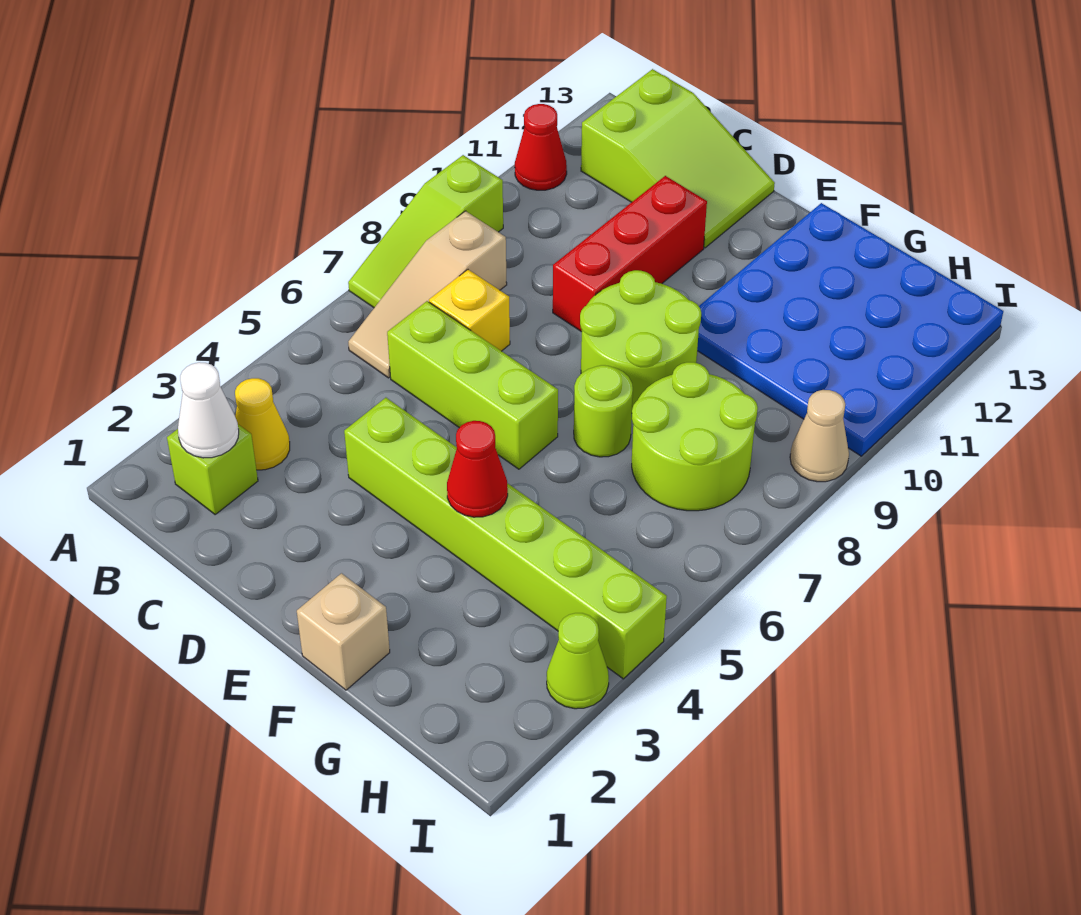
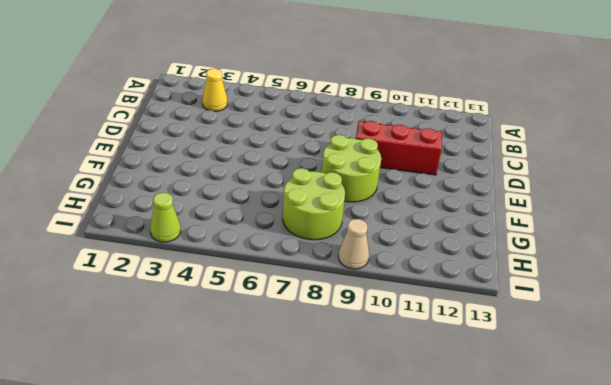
none -> lime 1x3 slope [348,155,503,308]
none -> red 1x1 cone [515,104,567,190]
none -> lime 1x1 brick [167,425,258,515]

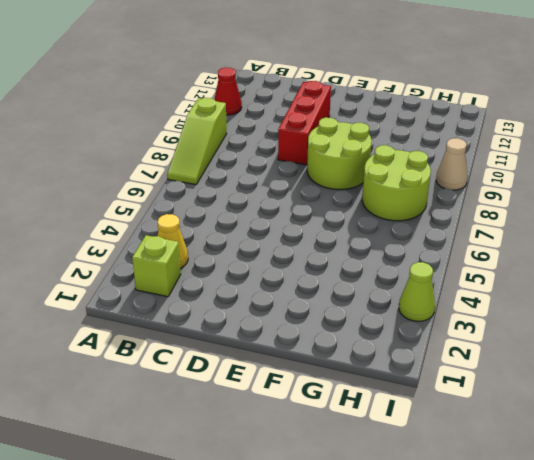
none -> tan 1x3 slope [348,211,507,378]
none -> lime 2x3 slope [581,69,775,248]
none -> lime 1x3 brick [387,301,558,469]

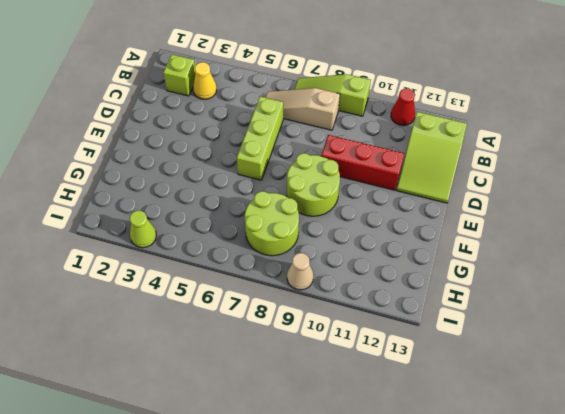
none -> yellow 1x1 brick [429,270,510,351]
none -> lime 1x6 brick [344,398,667,679]
none -> tan 1x1 brick [297,573,390,690]

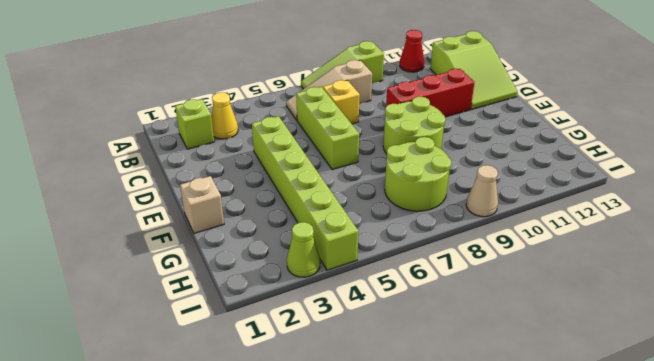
none -> lime 1x1 round brick [574,365,633,457]
none -> blue 4x4 plate [697,203,1003,456]
none -> white 1x1 cone [178,362,239,458]

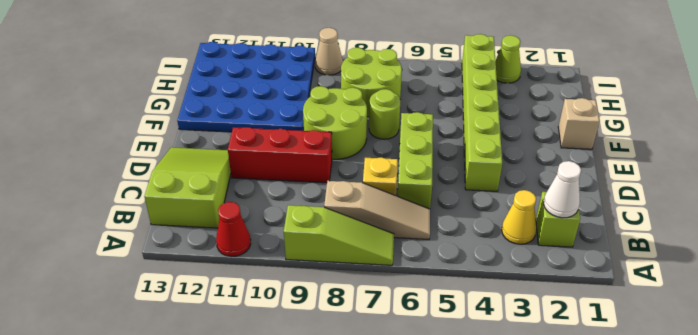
none -> red 1x1 cone [447,421,508,517]

